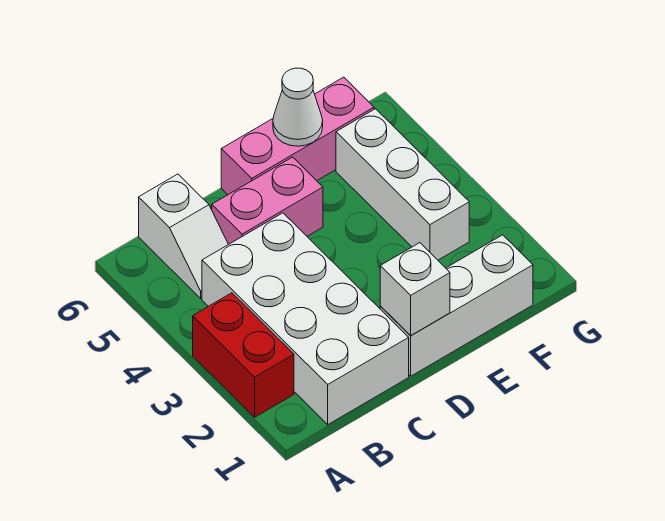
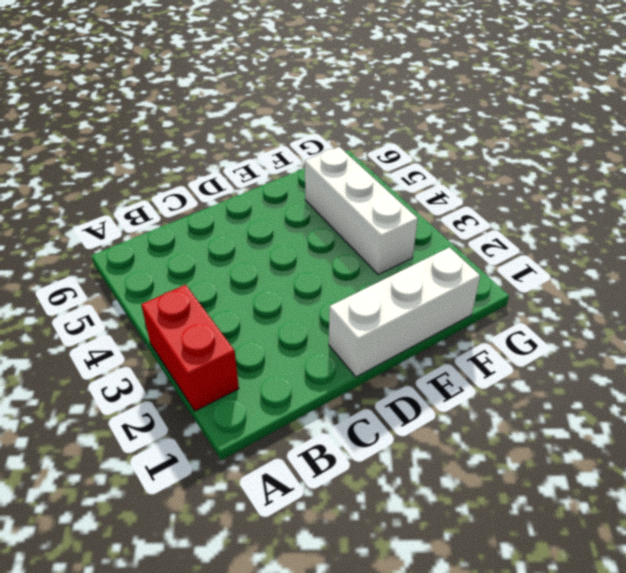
none -> white 2x4 brick [202,213,409,425]
none -> white 1x2 slope [139,174,228,298]

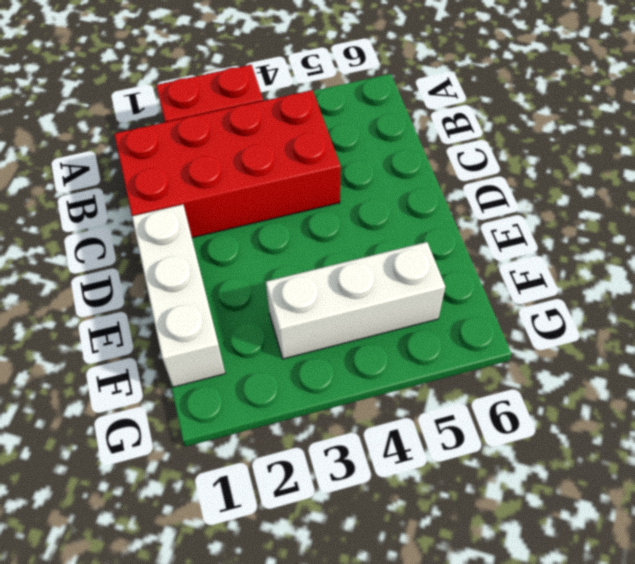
red 2x4 brick [114,90,341,238] -> white 2x4 brick [202,213,409,425]
none -> white 1x2 slope [139,174,228,298]
none -> pink 1x2 brick [212,157,323,244]

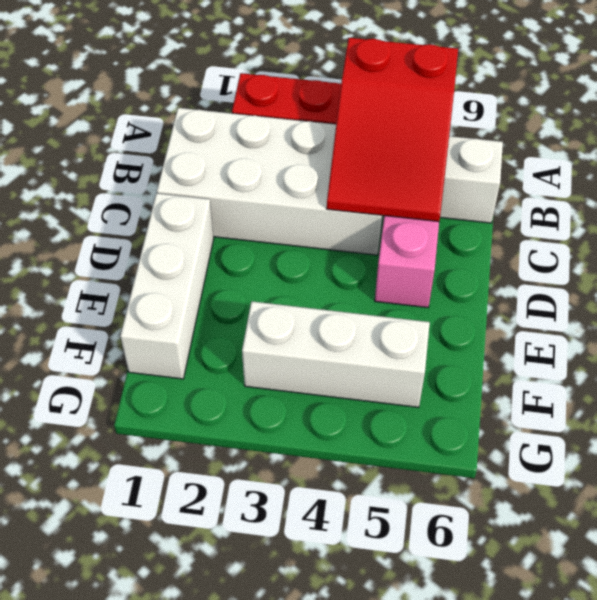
red 2x3 slope [327,38,458,222] -> none
none -> pink 1x3 brick [221,77,374,195]
none -> white 1x1 brick [380,243,450,336]

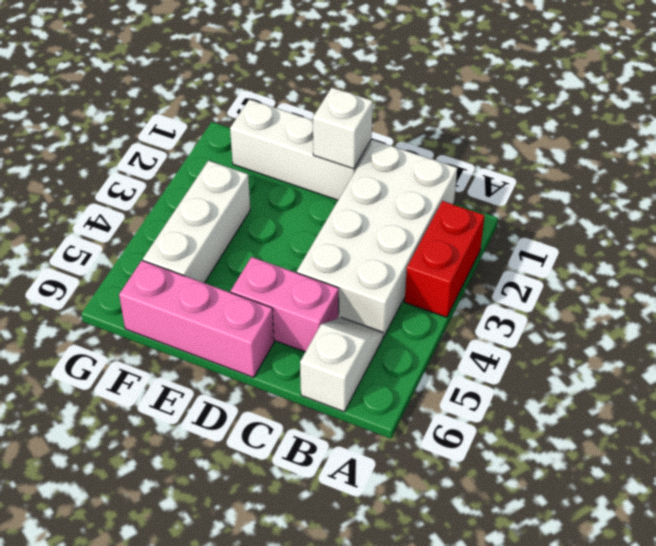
none -> white 1x1 cone [273,68,323,146]

